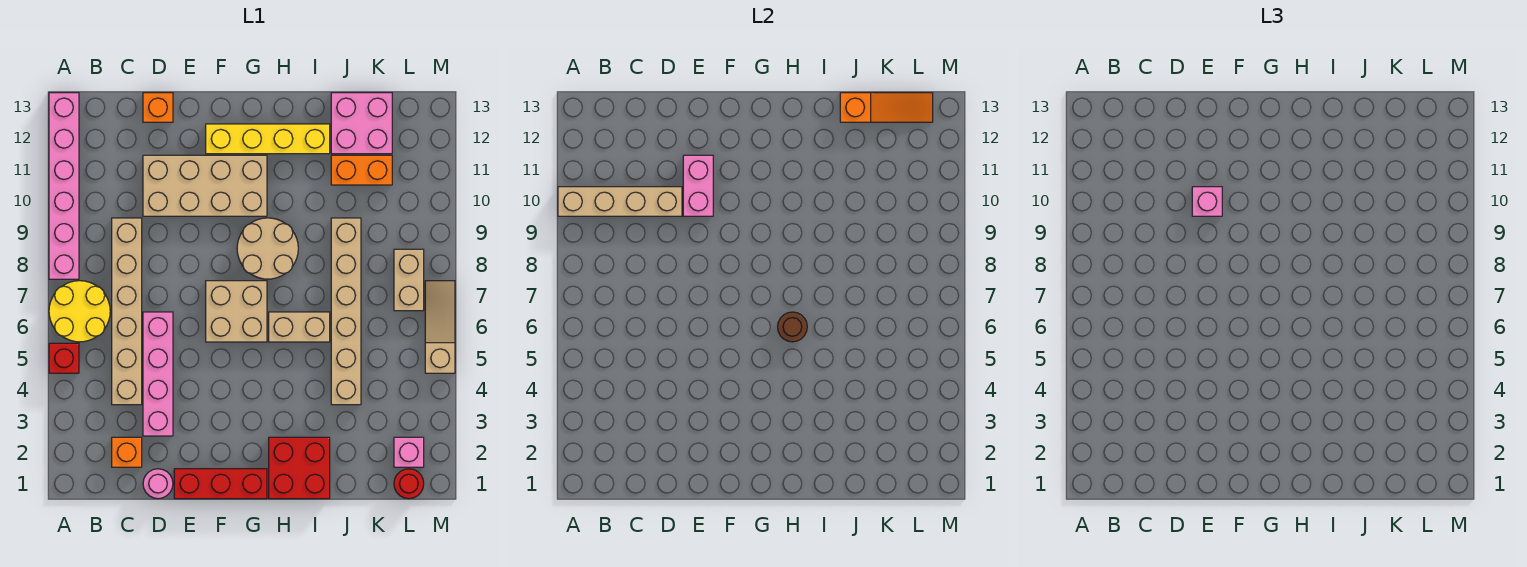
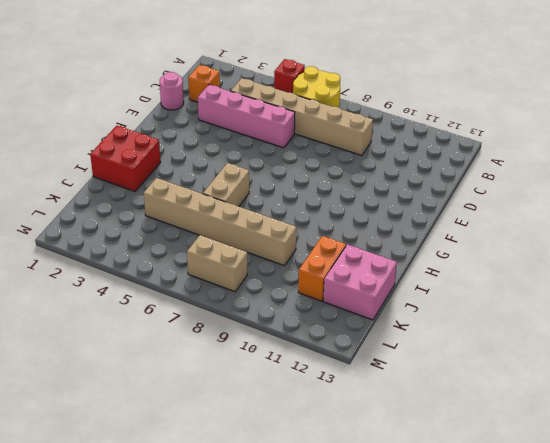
none -> pink 1x6 brick [49,93,79,279]
none -> tan 2x4 brick [143,155,267,216]
none -> orange 1x1 brick [143,93,173,122]

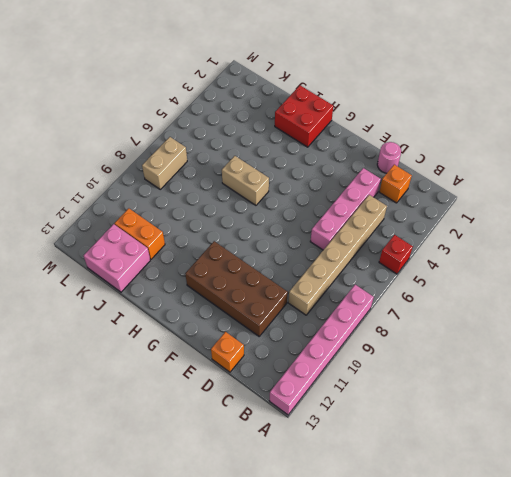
brown 2x4 brick [185,241,288,336] -> tan 2x4 brick [143,155,267,216]
none -> yellow 2x2 round brick [49,281,110,342]
none -> red 1x3 brick [174,469,267,499]
none -> tan 2x2 brick [206,281,267,342]

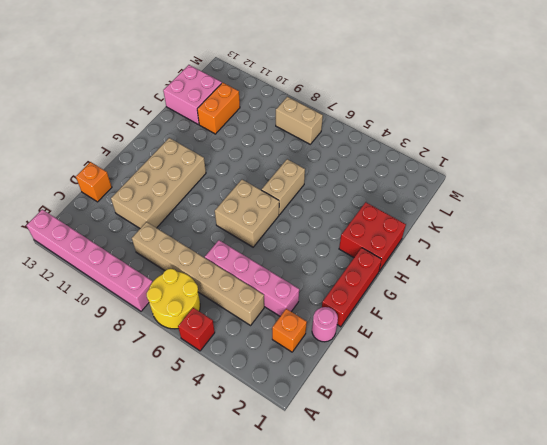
none -> yellow 1x4 brick [206,124,330,154]
none -> tan 2x2 round brick [237,218,298,279]
none -> tan 1x6 brick [331,218,361,405]

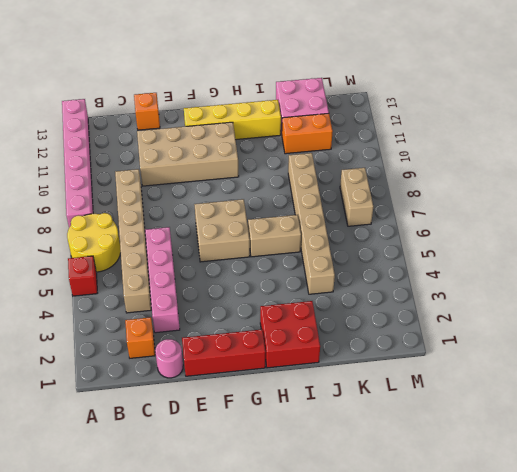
none -> tan 2x2 round brick [237,218,298,279]
none -> red 1x1 round brick [394,469,424,499]
none -> pink 1x1 brick [394,437,424,467]

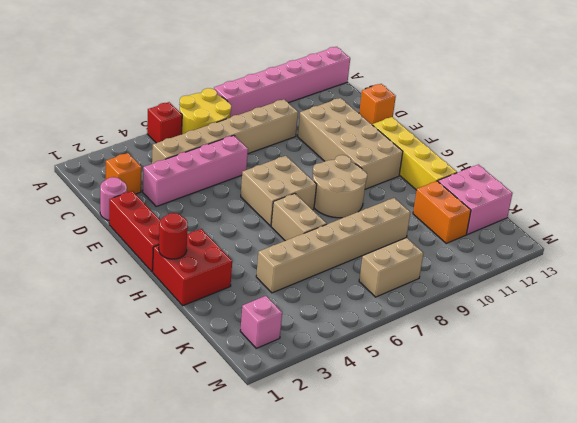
red 1x1 round brick [159,213,188,259] -> red 1x1 round brick moved to [394,469,424,499]
none -> tan 1x3 slope [425,281,455,373]
none -> tan 1x4 brick [558,187,682,216]
none -> pink 1x2 brick [683,155,713,216]

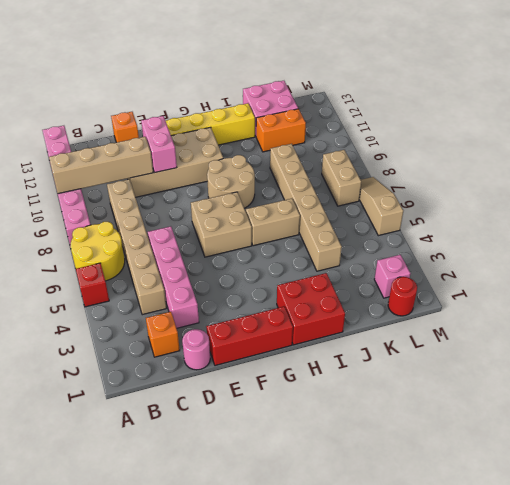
none -> brown 1x1 round brick [778,312,807,342]
none -> orange 1x3 slope [840,93,933,122]
none -> pink 1x1 brick [1192,187,1222,216]

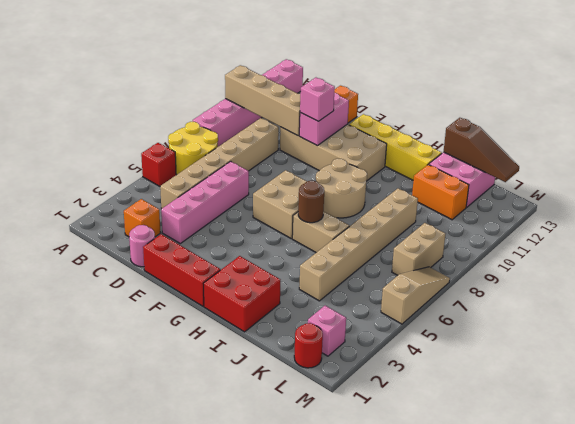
brown 1x3 slope [444,118,519,182] -> orange 1x3 slope [840,93,933,122]

